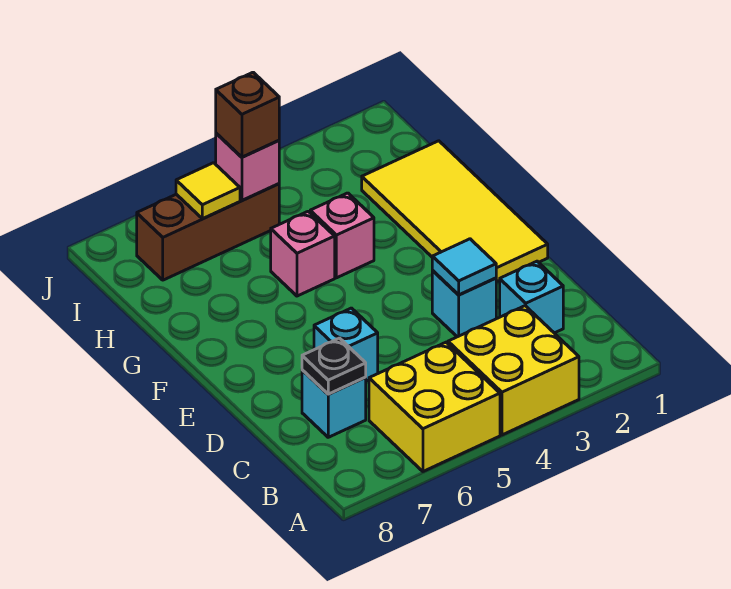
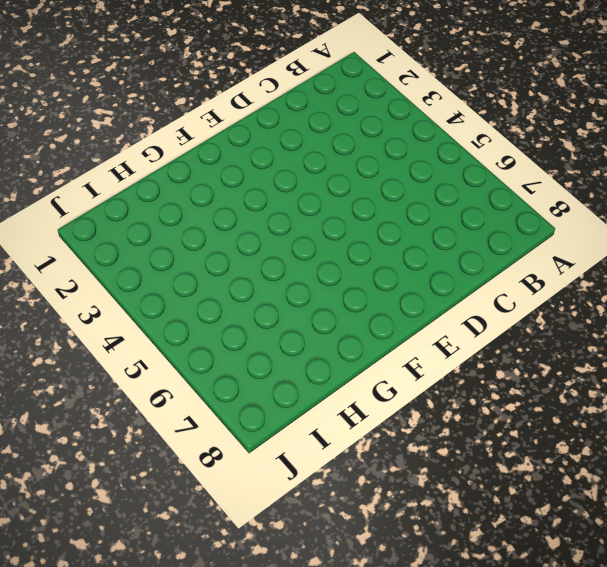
none -> yellow 2x2 brick [448,306,579,435]
none -> yellow 2x2 brick [369,342,500,471]
none -> cyan 1x1 brick [500,261,563,333]

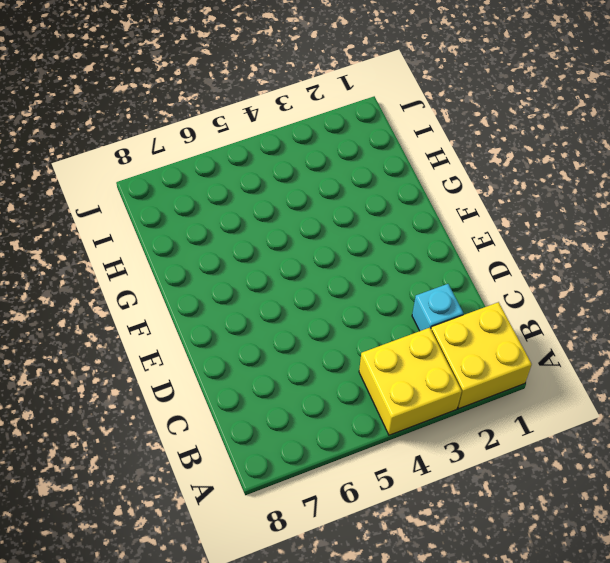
yellow 2x2 brick [431,302,532,409] -> yellow 2x2 brick moved to [369,342,500,471]
none -> cyan 1x1 brick [302,370,366,437]
none -> cyan 1x1 brick [432,271,496,337]
none -> cyan 1x1 brick [314,308,378,381]

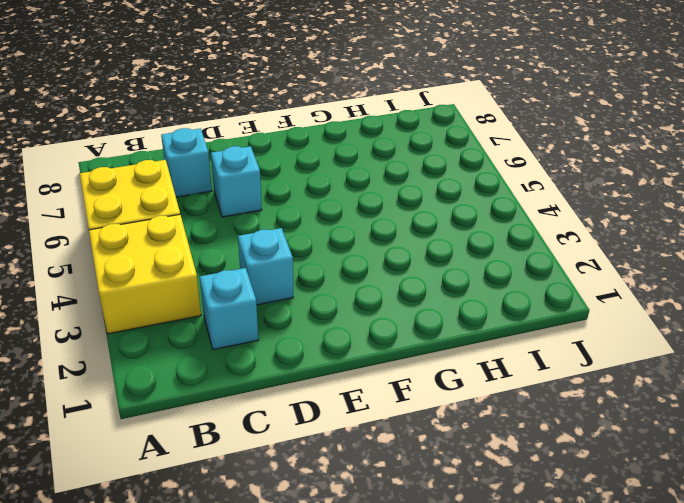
none -> yellow 2x4 tile [362,141,548,282]
none -> pink 1x1 brick [310,193,374,278]
none -> pink 1x1 brick [271,211,335,296]

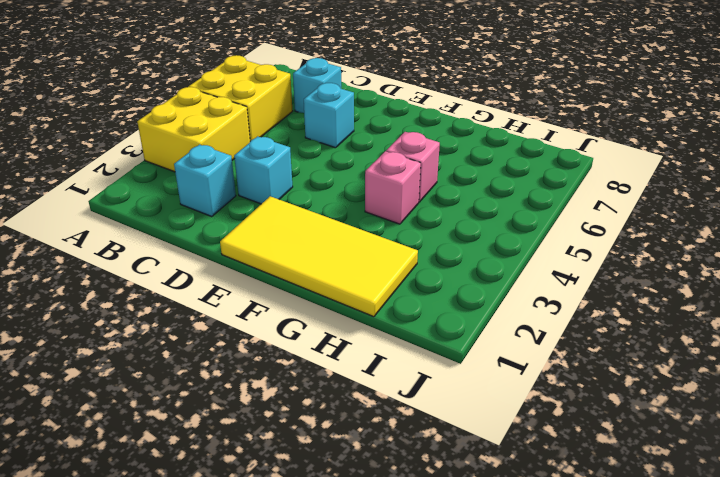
none -> brown 1x3 brick [137,184,279,280]
none -> black 1x1 plate [302,338,366,394]
none -> cyan 1x1 tile [432,239,496,295]

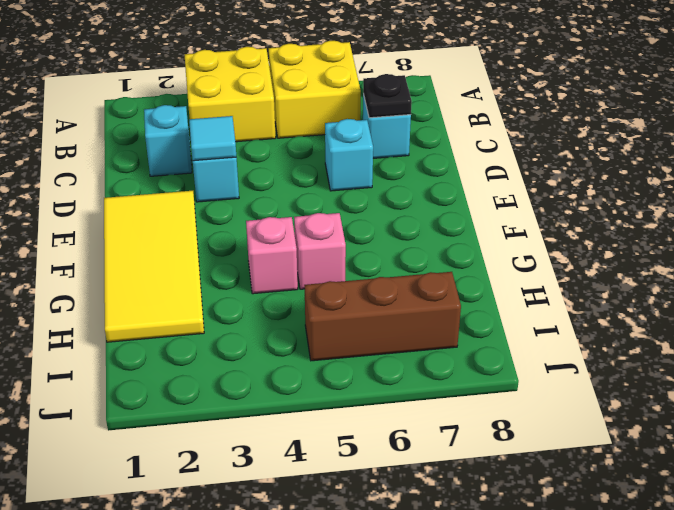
none -> pink 1x1 brick [216,133,279,200]
none -> yellow 1x1 tile [176,163,240,219]
none -> brown 1x1 brick [216,72,279,157]

